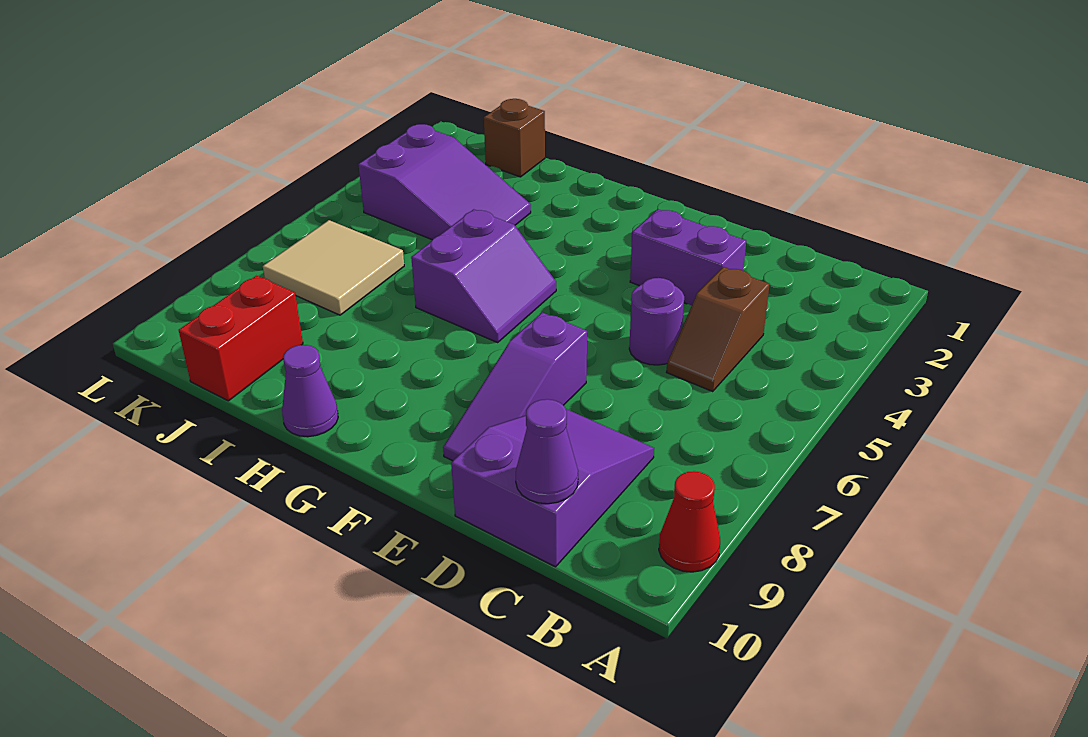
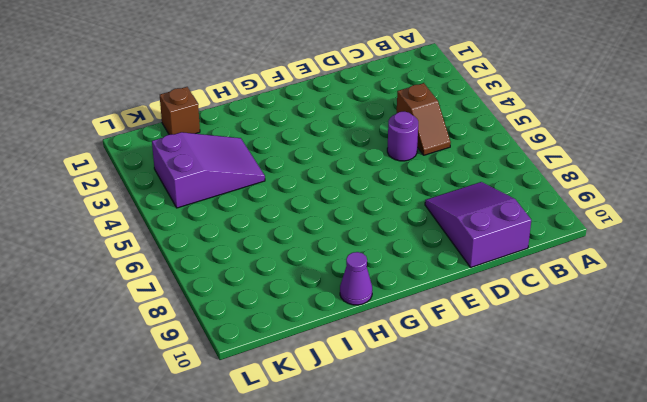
none -> red 1x1 cone [659,471,720,572]
none -> purple 1x2 brick [630,209,746,305]
none -> purple 1x3 slope [443,312,587,461]

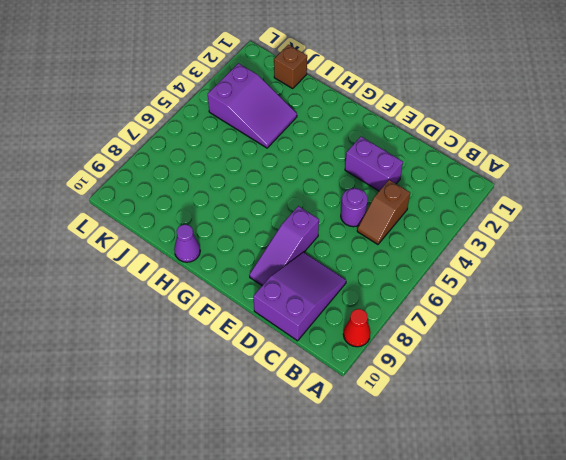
none -> purple 2x2 slope [411,209,556,342]
none -> tan 2x2 tile [263,220,404,315]
none -> red 1x2 brick [179,276,303,401]

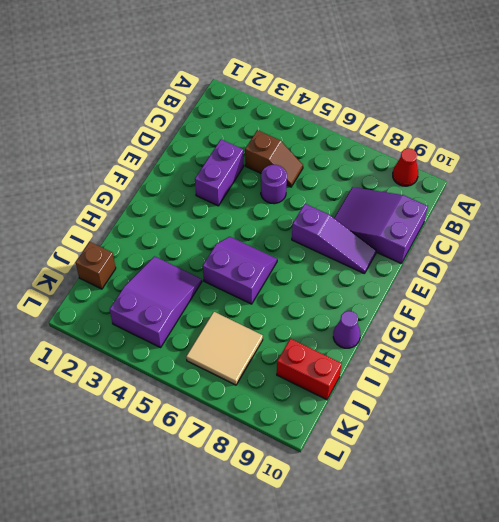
none -> purple 1x1 cone [516,399,578,504]

